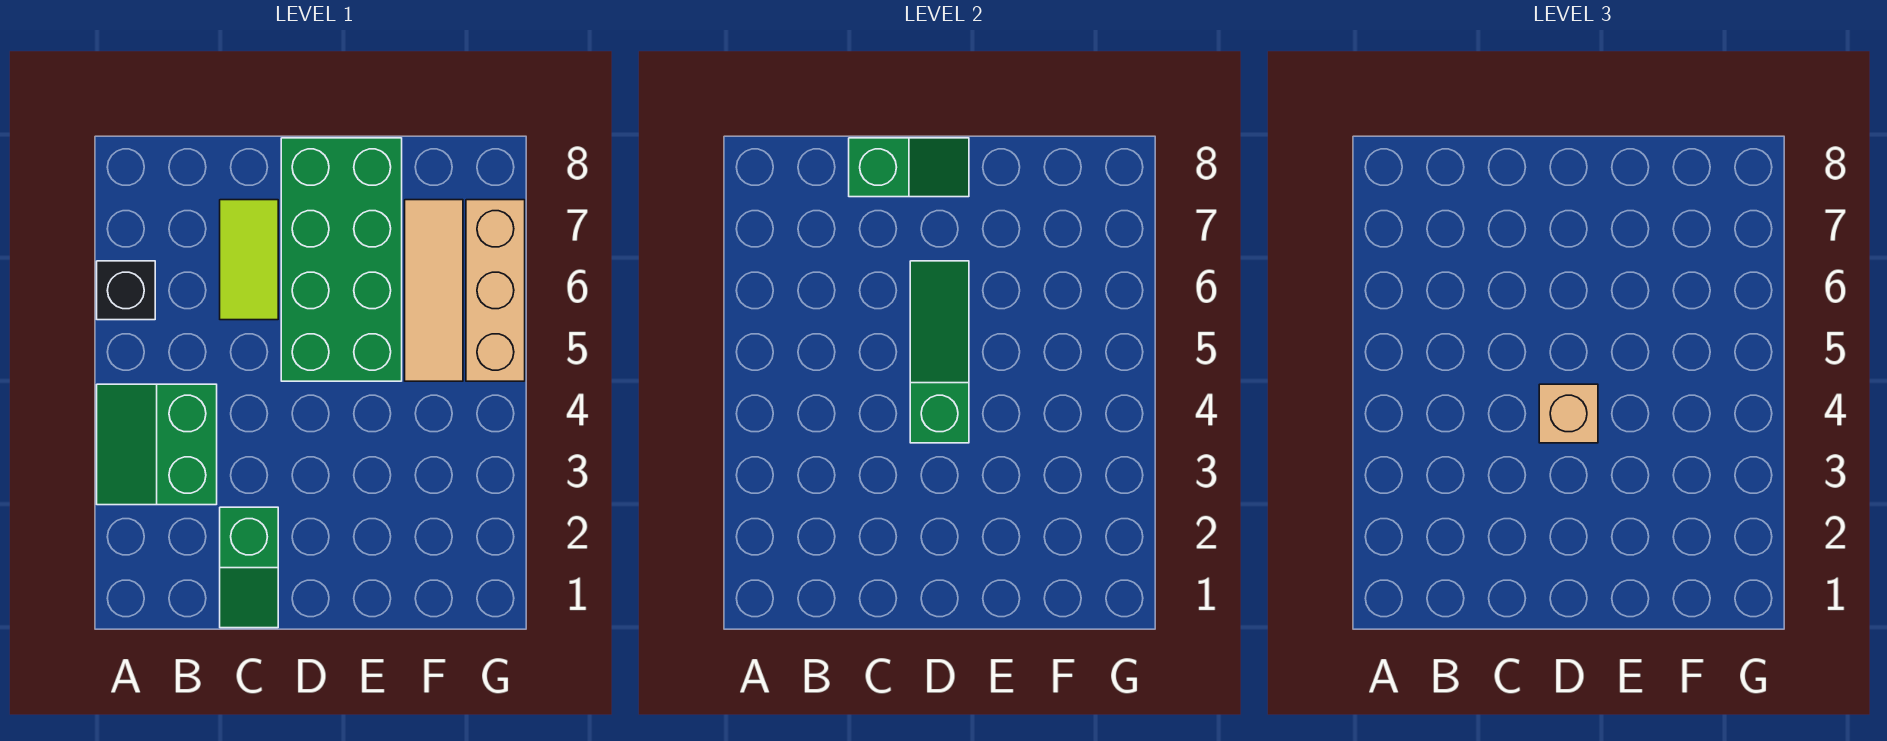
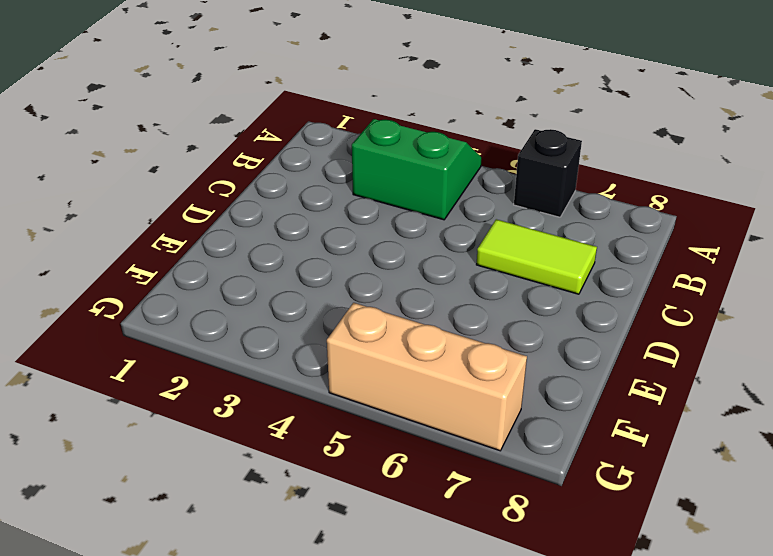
none -> green 1x2 slope [220,507,278,628]
none -> green 2x4 brick [281,138,402,381]

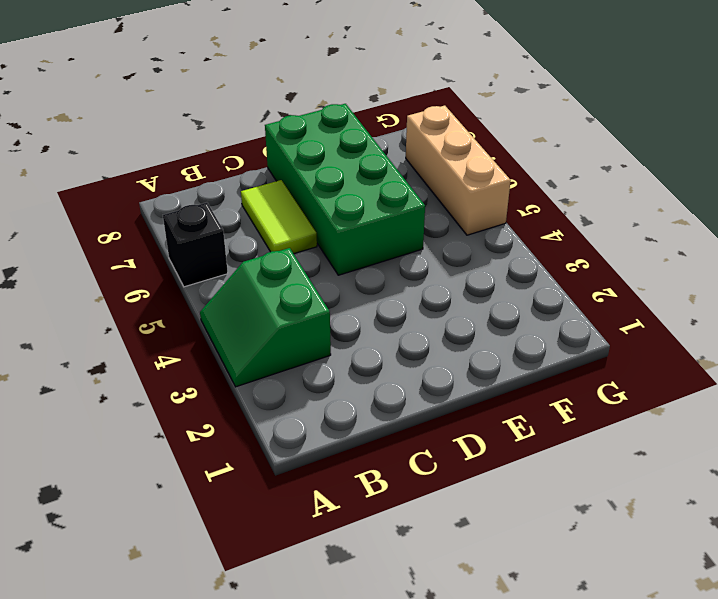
none -> green 1x2 slope [220,507,278,628]
none -> tan 1x3 tile [405,200,463,381]

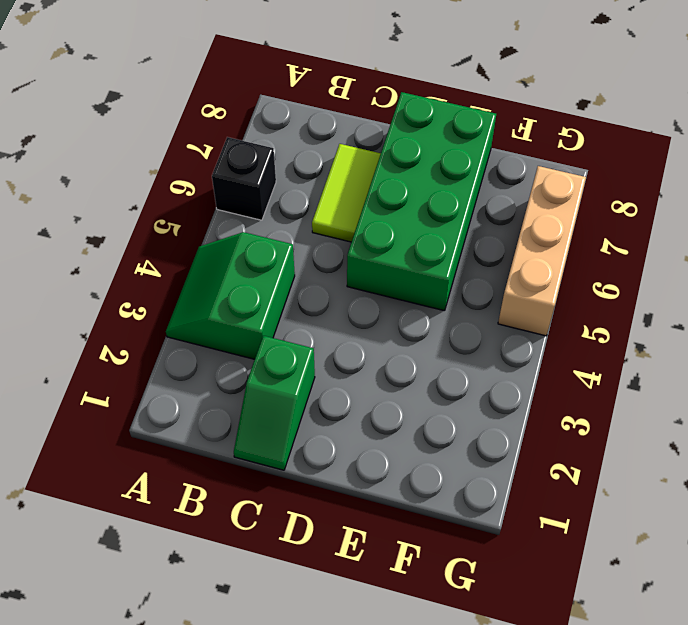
none -> tan 1x3 tile [405,200,463,381]
none -> green 1x2 slope [849,138,969,197]

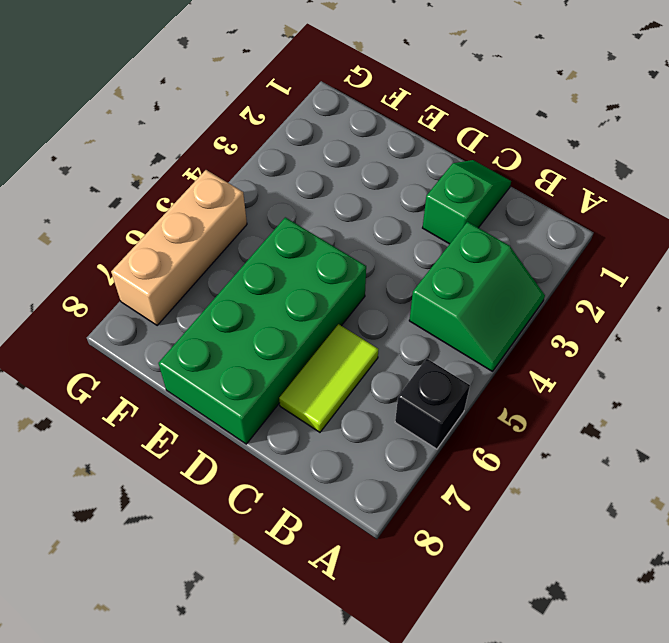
none -> tan 1x3 tile [405,200,463,381]
none -> green 1x2 slope [849,138,969,197]

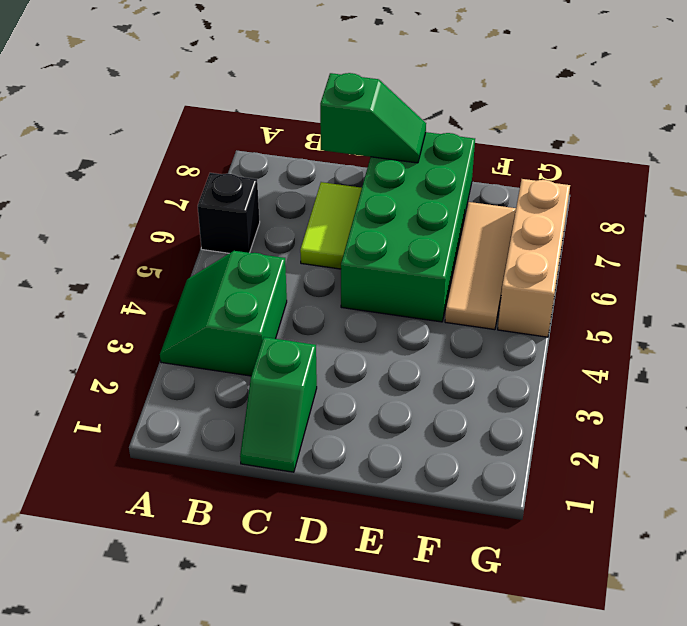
none -> green 1x3 slope [910,261,969,443]
none -> tan 1x1 brick [1539,384,1598,443]

